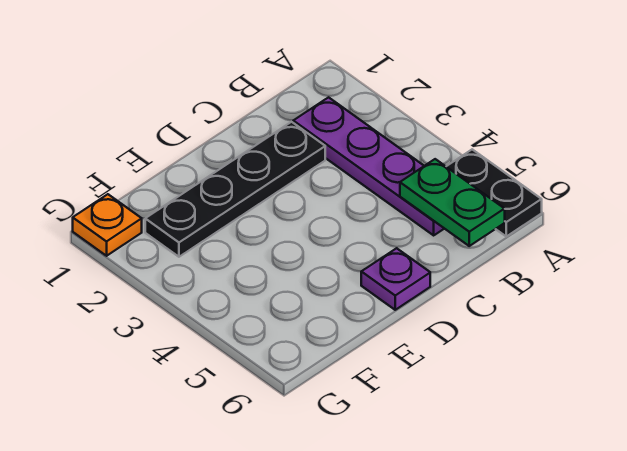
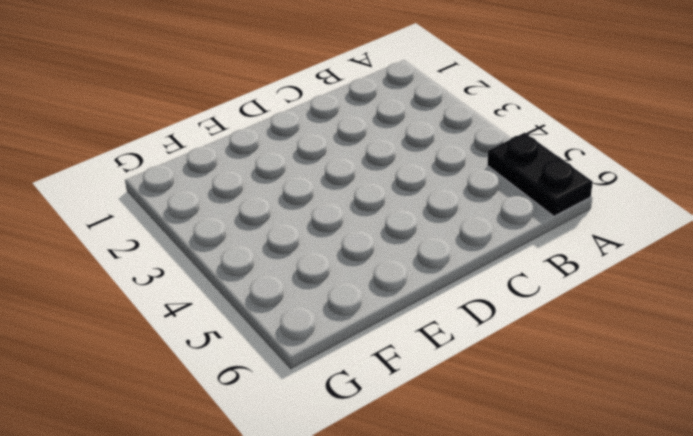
none -> purple 1x4 plate [293,97,444,235]
none -> black 1x4 plate [145,122,325,257]

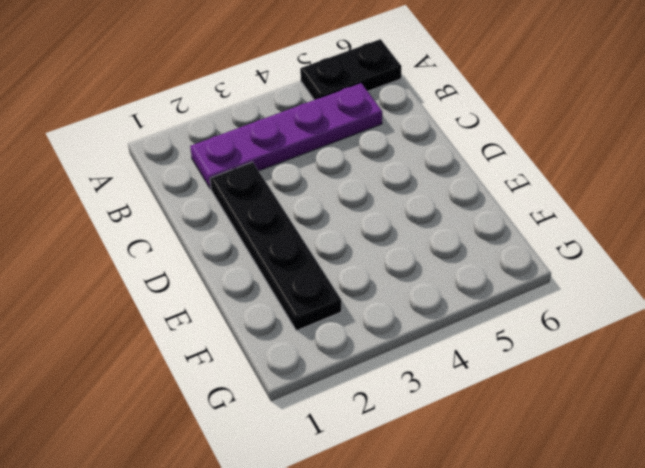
none -> purple 1x1 plate [361,248,430,310]
none -> orange 1x1 plate [73,194,142,256]

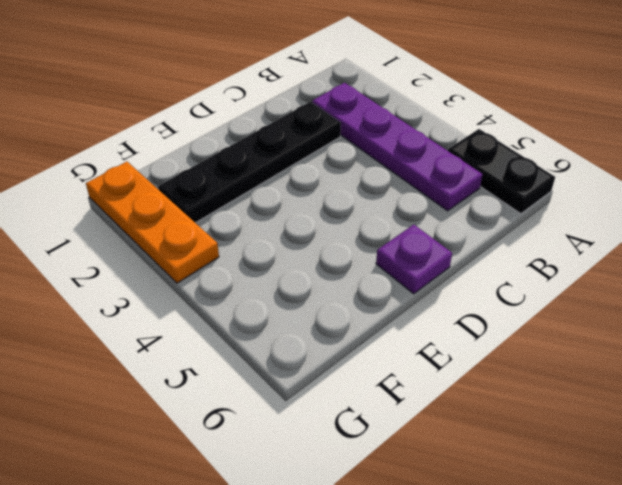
orange 1x3 plate [86,162,219,283] -> orange 1x1 plate [73,194,142,256]
none -> green 1x2 plate [400,159,505,246]

